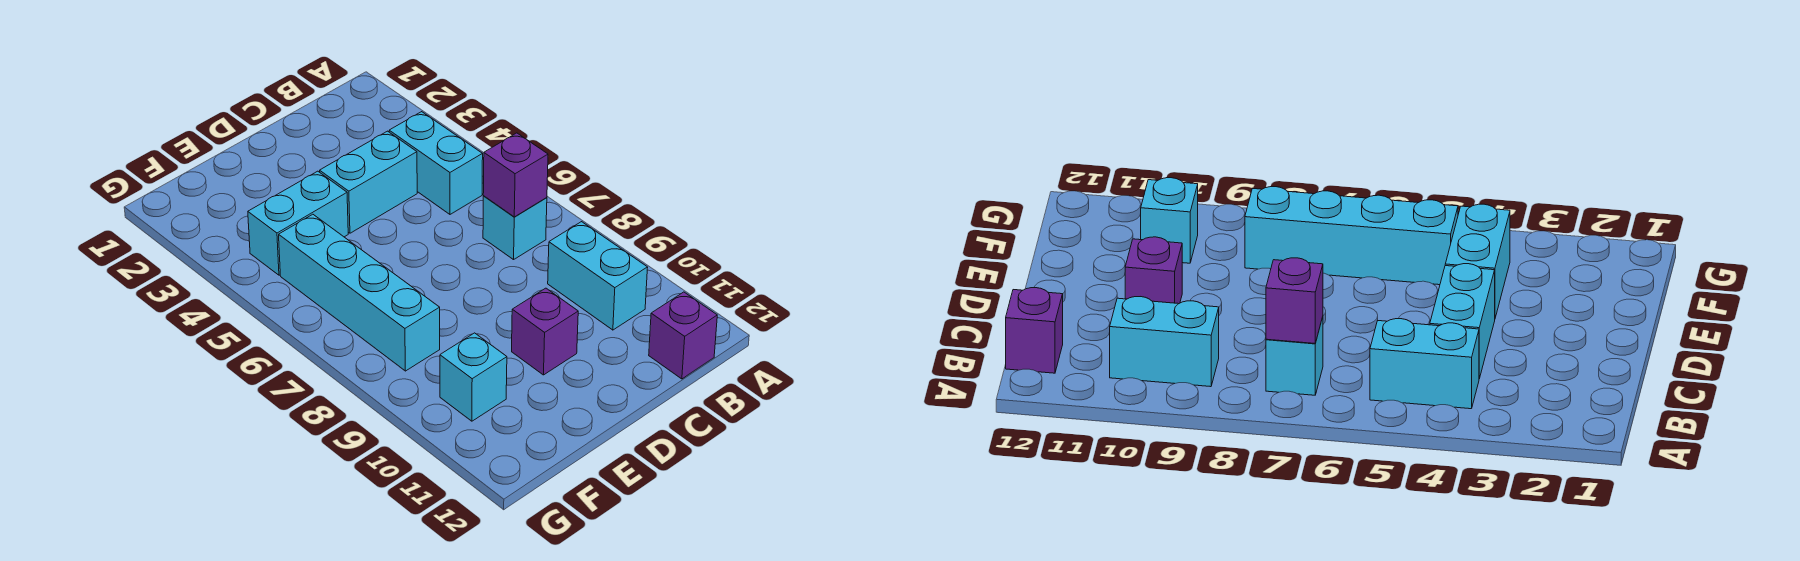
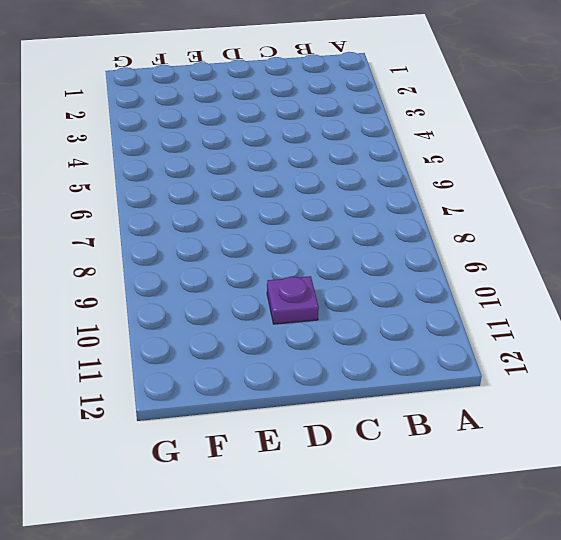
purple 1x1 plate [267,276,319,324] -> purple 1x1 brick [512,288,578,375]
none -> cyan 1x2 brick [389,112,483,214]
none -> cyan 1x1 brick [483,196,547,260]

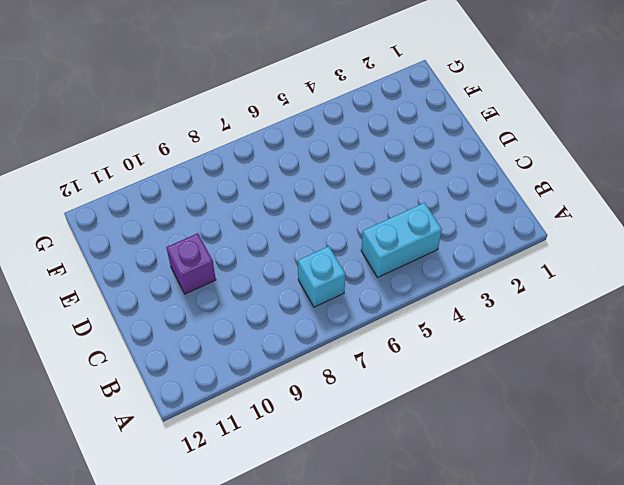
none -> cyan 1x2 brick [548,222,648,330]
none -> purple 1x1 brick [649,292,717,379]

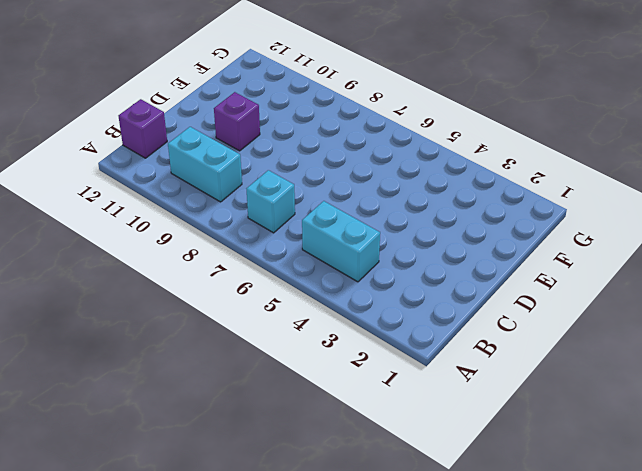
none -> cyan 1x2 brick [320,131,417,233]
none -> cyan 1x2 brick [248,171,348,275]

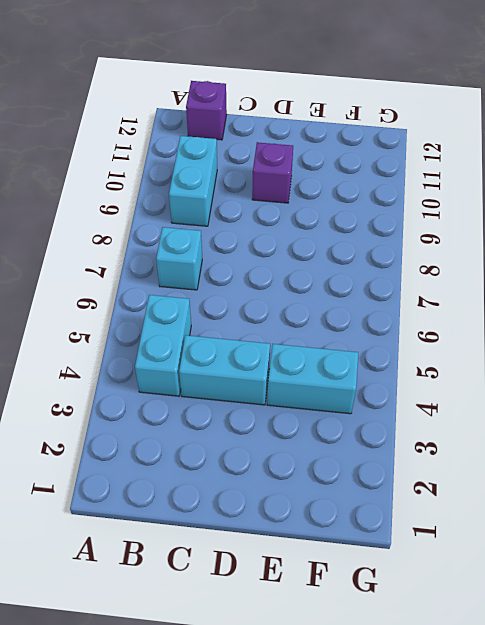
none -> cyan 1x4 brick [279,214,440,371]
none -> cyan 1x1 brick [440,333,507,421]

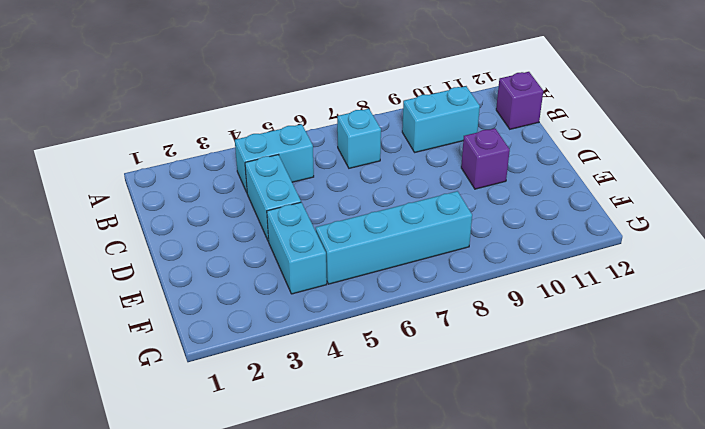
none -> cyan 1x1 brick [440,333,507,421]
none -> purple 1x1 brick [483,133,548,217]

